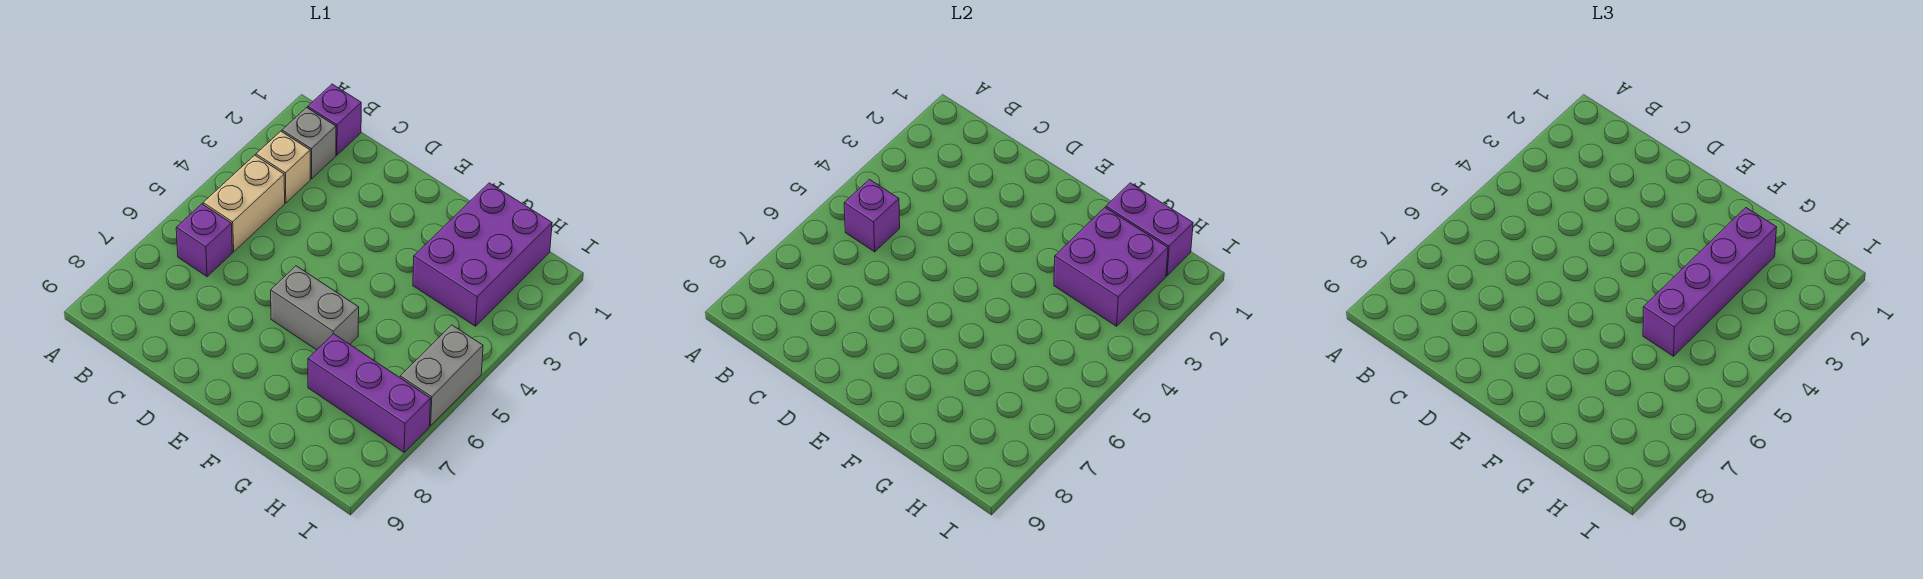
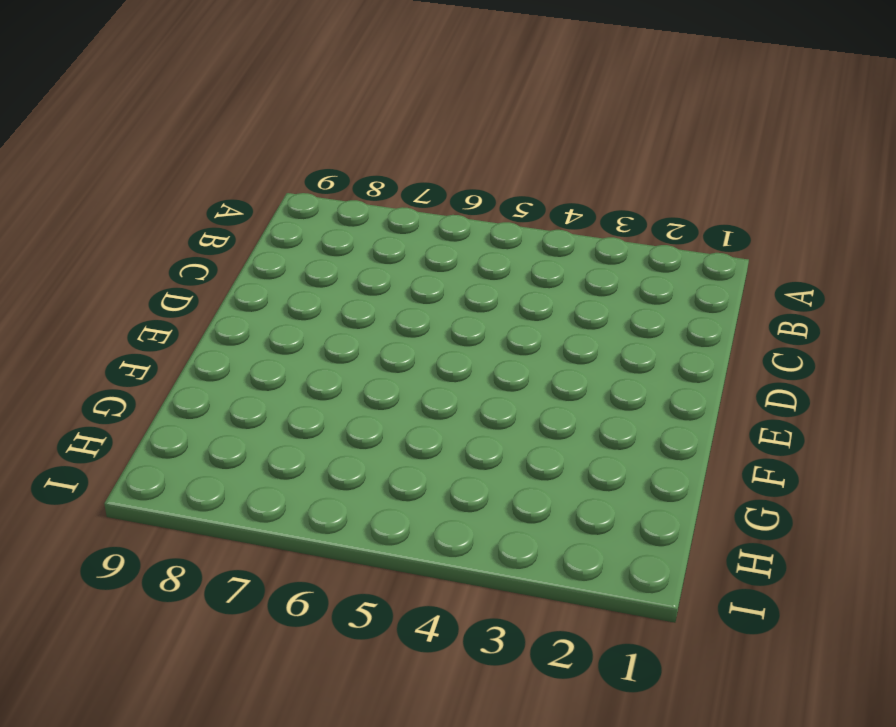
none -> purple 1x1 brick [308,84,361,155]
none -> grey 1x1 brick [282,108,336,179]
none -> tan 1x1 brick [256,131,310,203]

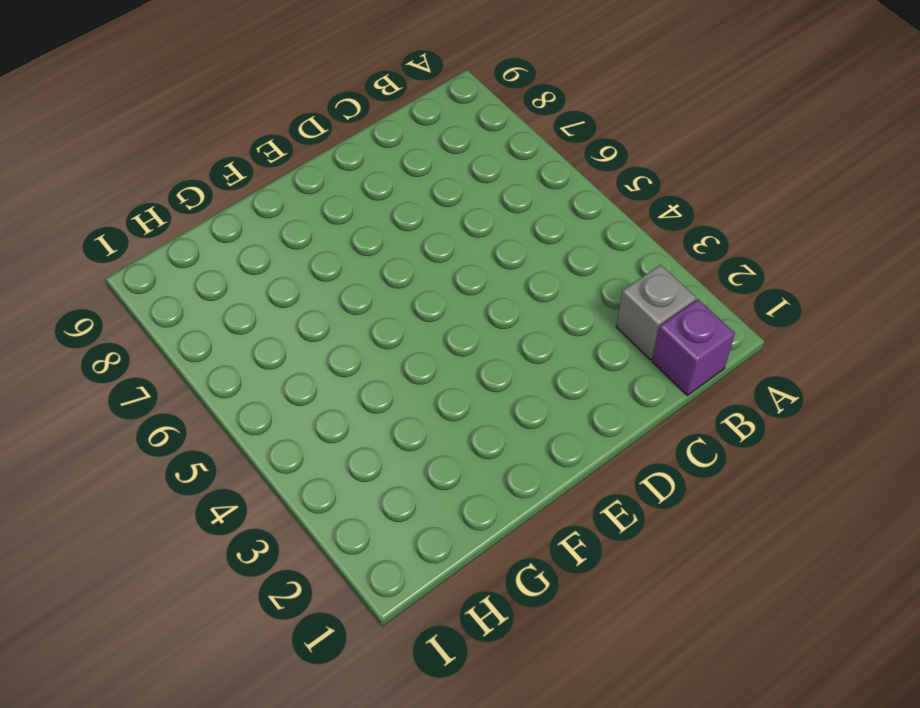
none -> tan 1x1 brick [256,131,310,203]
none -> tan 1x2 brick [203,155,285,252]
none -> purple 1x1 brick [176,204,232,277]

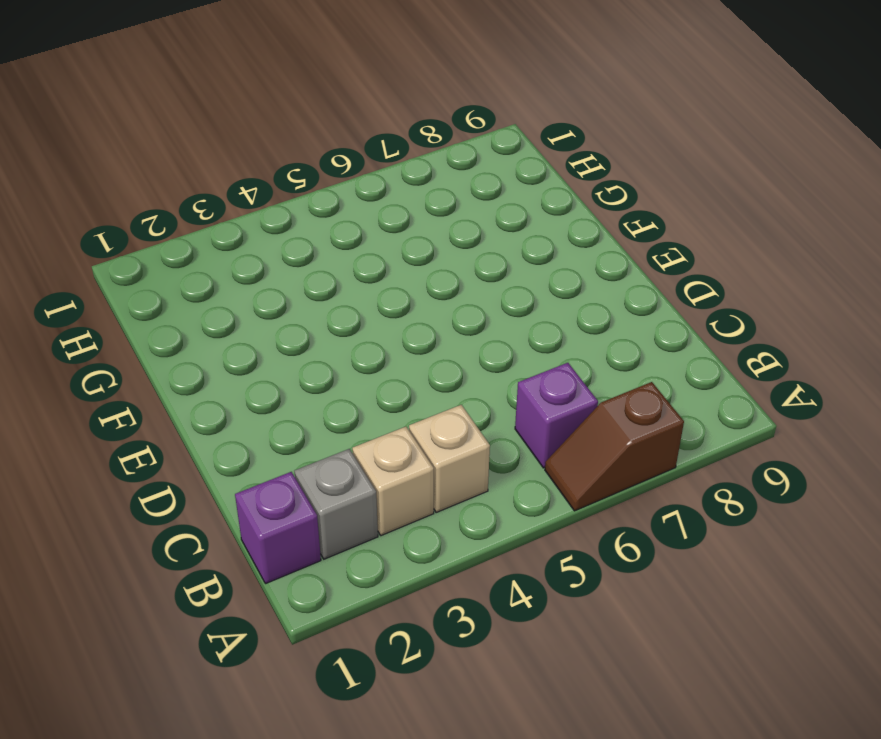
brown 1x2 slope [545,382,684,511] -> none
tan 1x1 brick [409,405,490,512] -> tan 1x2 brick [203,155,285,252]
none -> grey 1x2 brick [271,266,359,350]
none -> purple 2x3 brick [413,183,552,326]
none -> purple 1x3 brick [308,334,431,452]

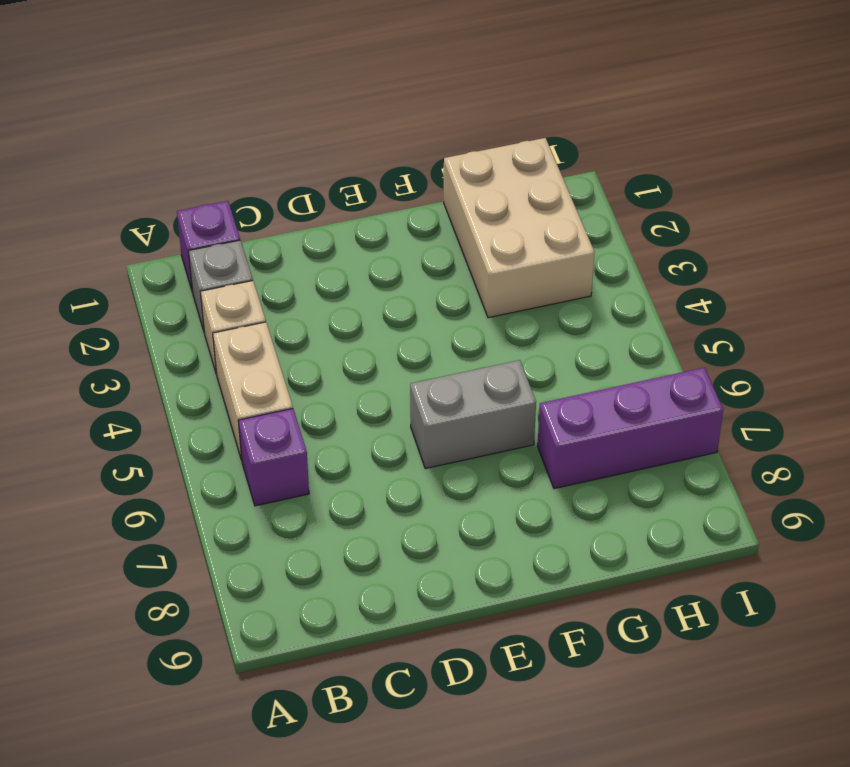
tan 2x3 brick [444,138,595,318] -> purple 2x3 brick [413,183,552,326]
none -> grey 1x2 brick [400,325,483,426]
none -> purple 1x1 brick [844,179,900,252]
none -> purple 1x2 brick [1106,183,1193,276]

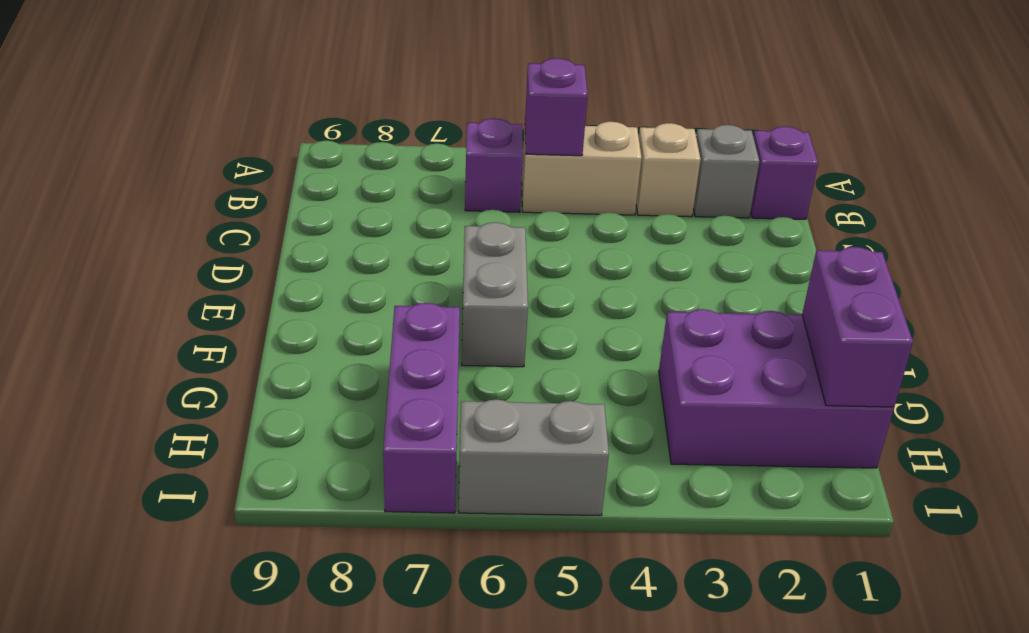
none -> purple 2x2 brick [1054,208,1168,326]
none -> purple 1x4 brick [1643,208,1777,356]

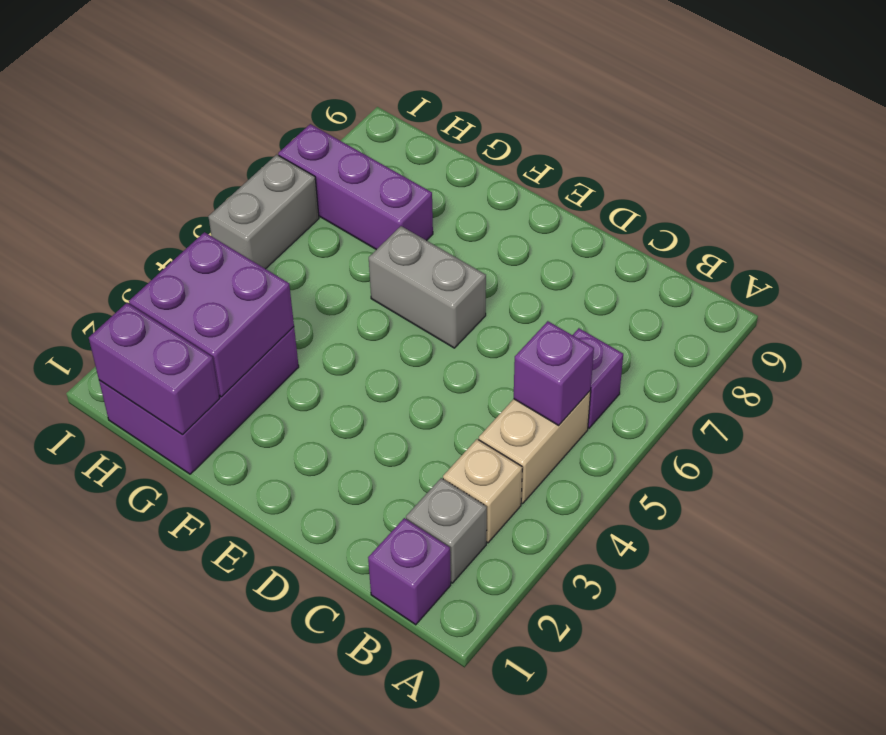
none -> purple 1x4 brick [1643,208,1777,356]

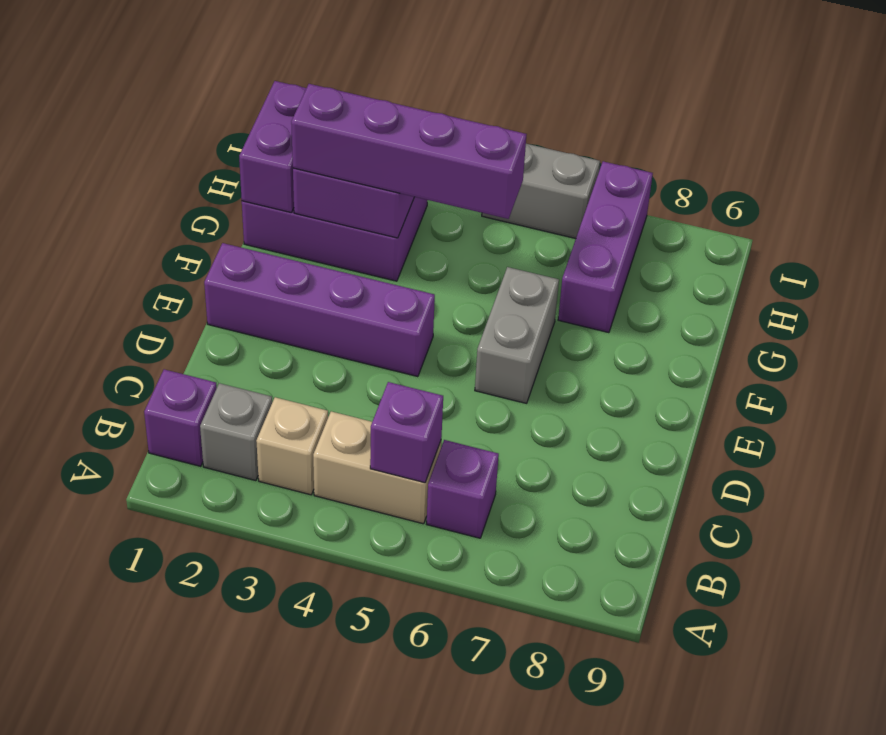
purple 1x4 brick [204,243,435,377] -> none

